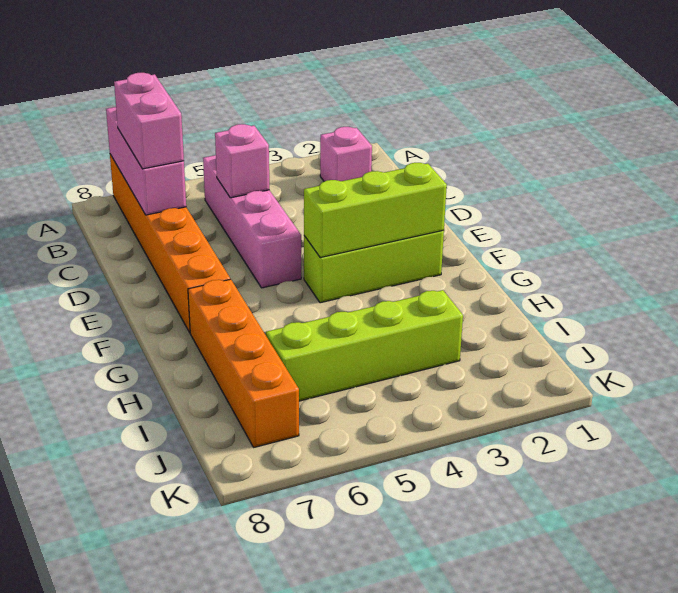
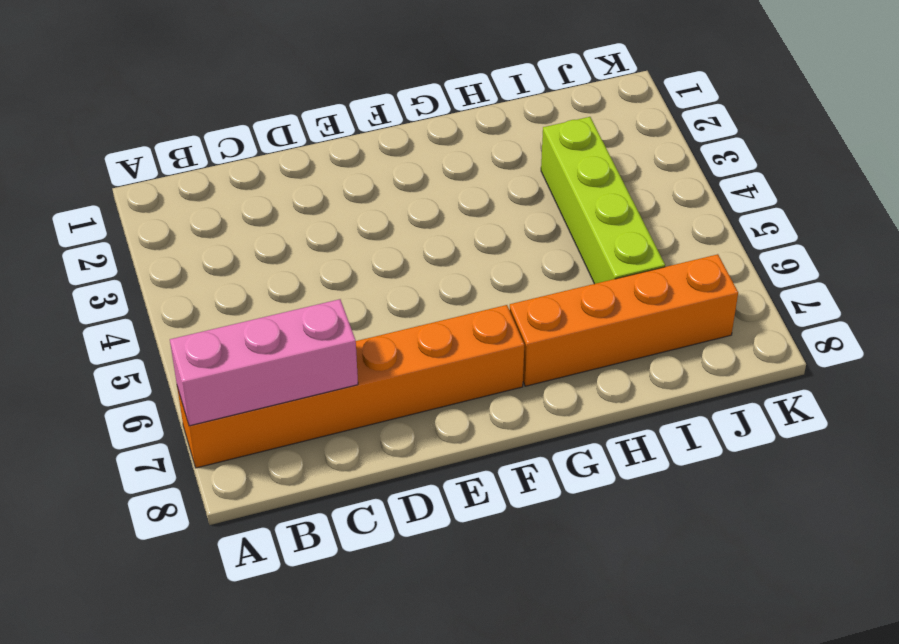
none -> pink 1x1 brick [320,127,372,181]
none -> pink 1x4 brick [203,155,301,288]

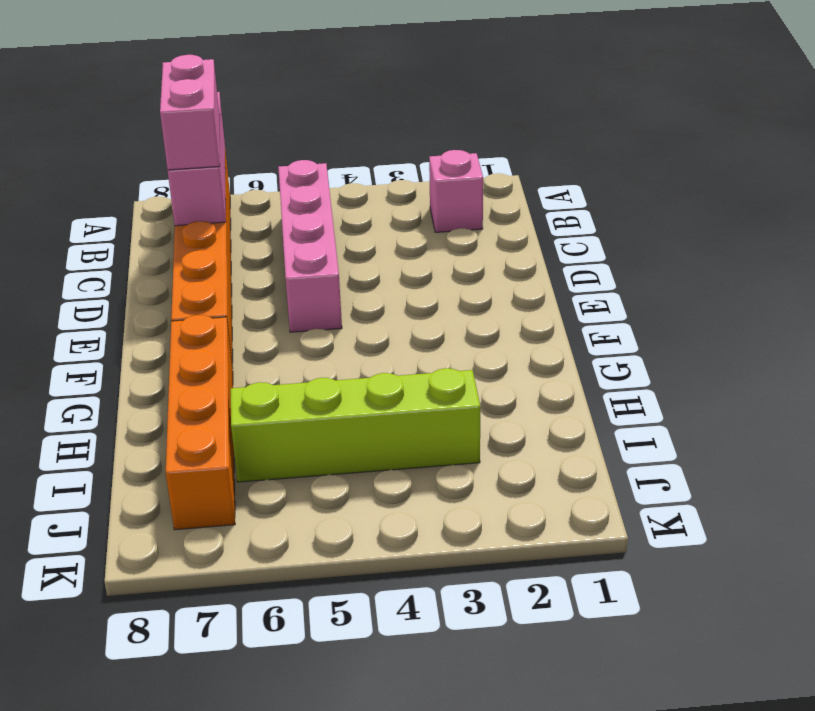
none -> lime 1x3 brick [304,230,444,303]
none -> pink 1x1 brick [215,124,269,198]

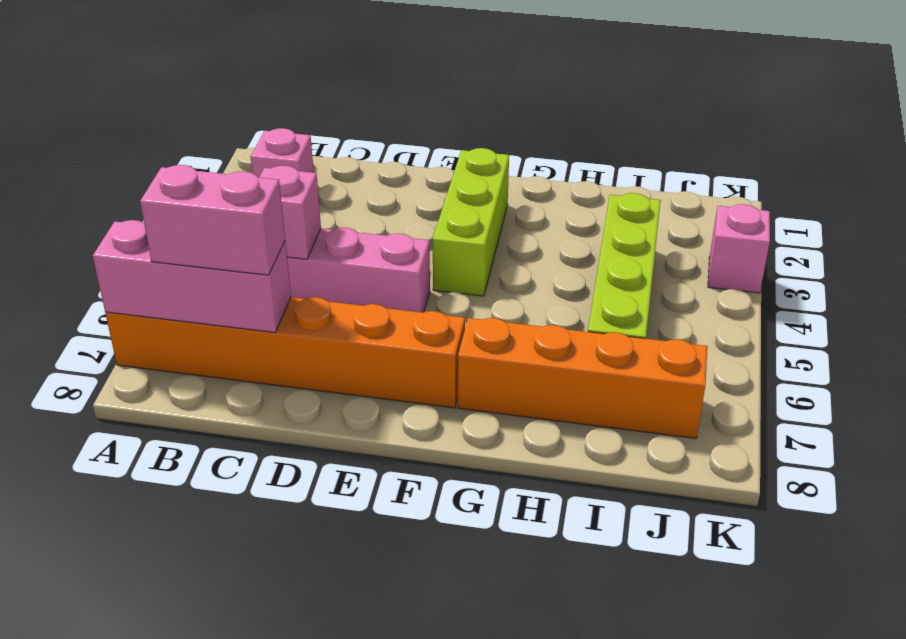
pink 1x1 brick [708,204,770,293] -> none
none -> lime 1x3 brick [304,163,447,258]

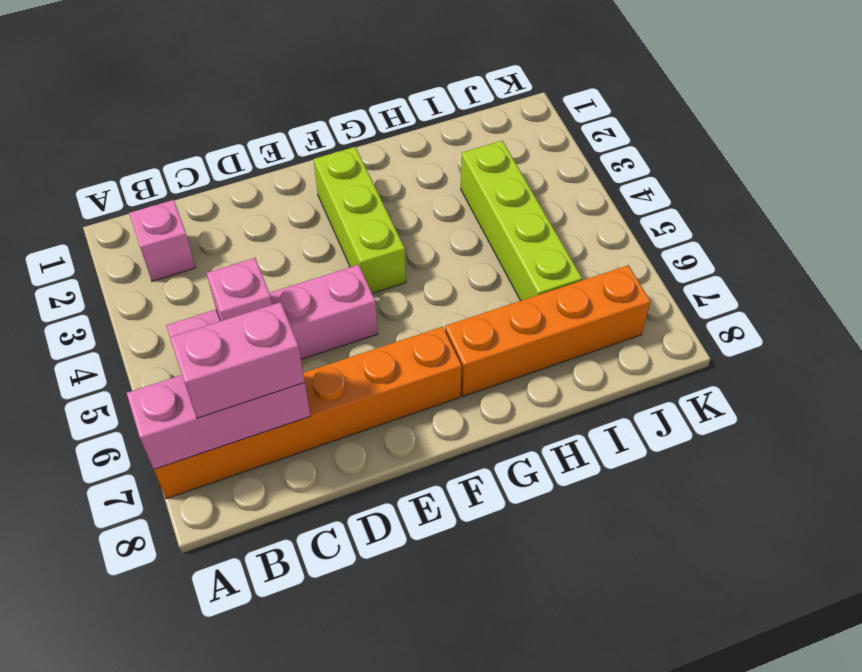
none -> lime 1x3 brick [304,163,447,258]

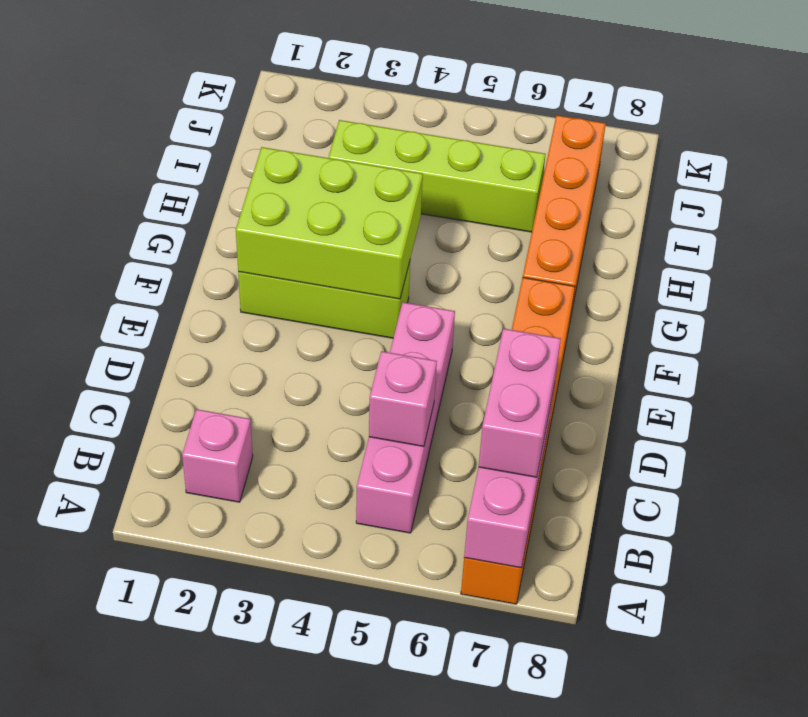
lime 2x3 brick [236,147,423,299] -> lime 1x3 brick [304,163,447,258]

